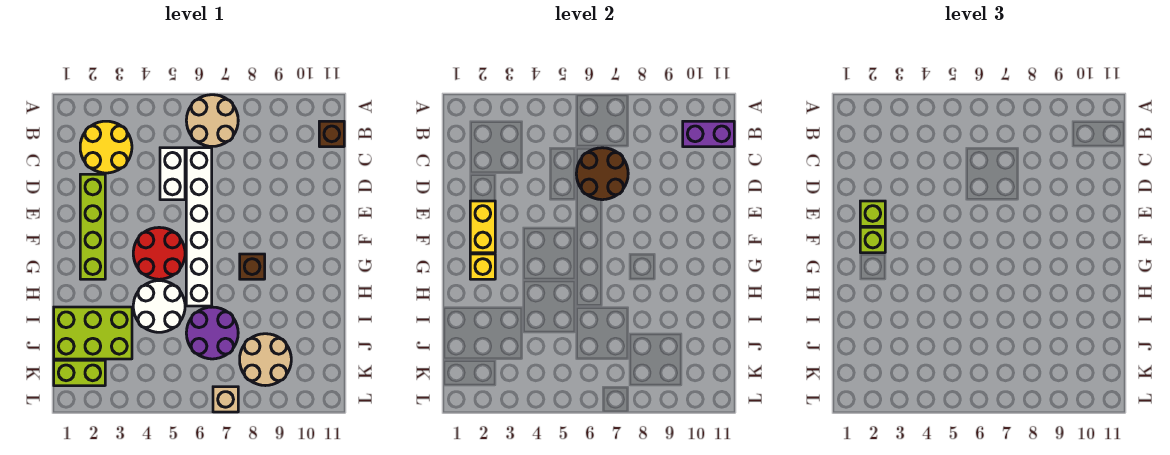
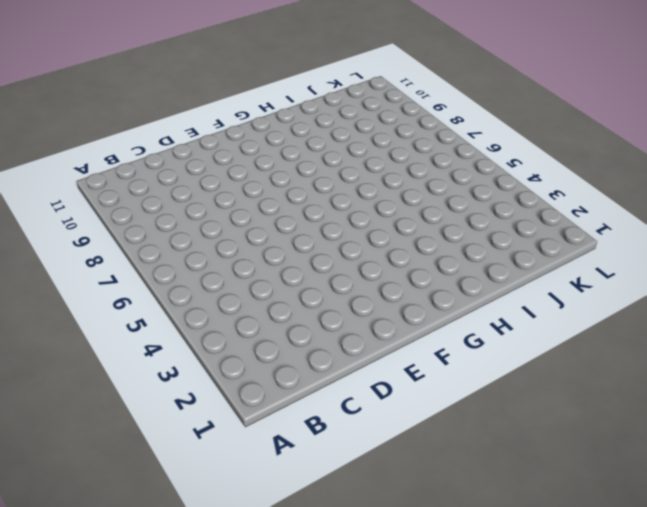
none -> tan 2x2 round brick [186,95,238,147]
none -> yellow 2x2 round brick [80,121,132,173]
none -> brown 1x1 brick [319,121,344,147]

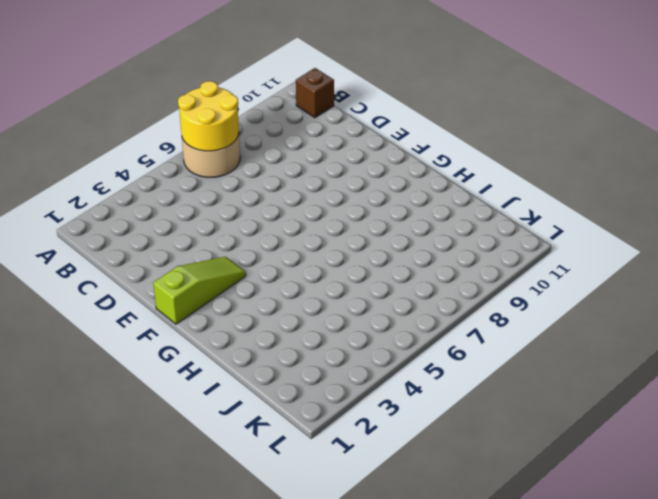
yellow 2x2 round brick [178,81,239,151] -> yellow 2x2 round brick moved to [80,121,132,173]
lime 1x3 slope [153,257,246,324] -> lime 1x4 brick [80,174,105,279]
none -> white 1x2 brick [160,148,185,200]
none -> white 1x6 brick [186,148,212,306]
none -> red 2x2 round brick [133,227,185,279]

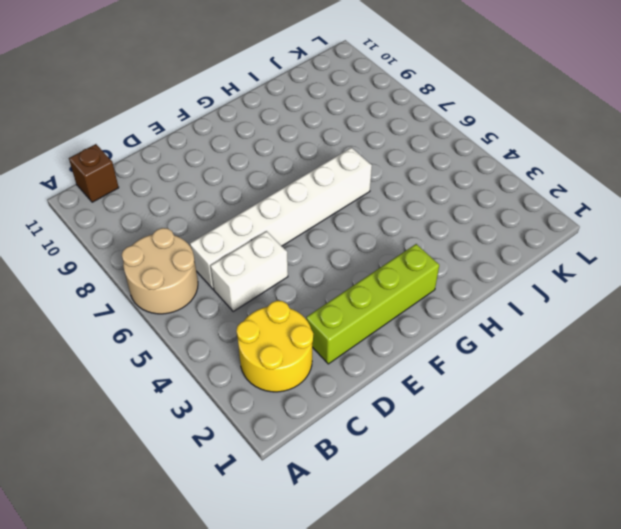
none -> red 2x2 round brick [133,227,185,279]
none -> brown 1x1 brick [240,254,265,279]
none -> white 2x2 round brick [133,281,185,332]

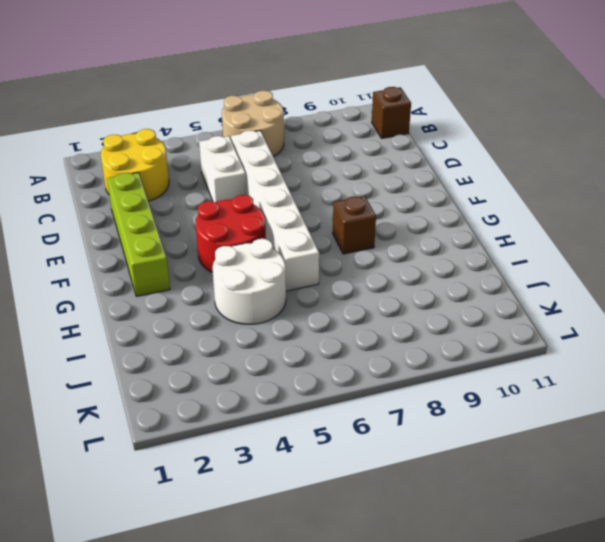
none -> lime 2x3 brick [54,307,132,359]
none -> purple 2x2 round brick [186,307,238,359]
none -> tan 2x2 round brick [240,334,291,386]

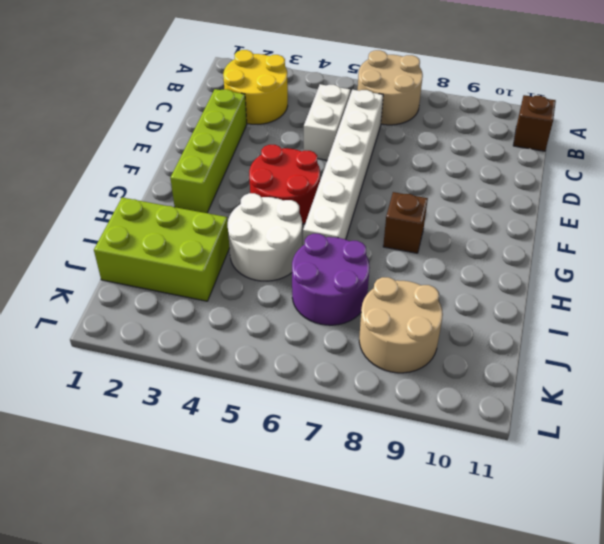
none -> lime 1x2 brick [54,360,105,386]
none -> tan 1x1 brick [213,387,238,412]
none -> purple 1x2 brick [683,121,734,147]

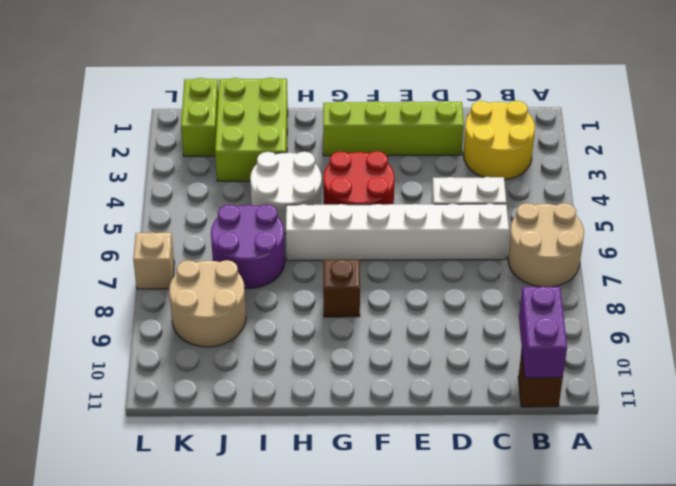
none -> brown 2x2 round brick [576,148,628,200]
none -> yellow 1x2 brick [470,201,495,253]
none -> yellow 1x1 brick [470,254,495,279]

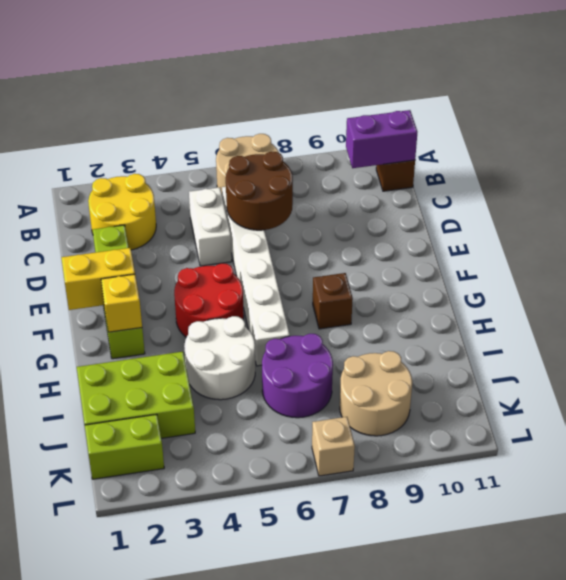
yellow 1x2 brick [61,248,135,310] -> yellow 1x2 brick turned to [470,201,495,253]
none -> lime 1x1 brick [860,201,885,226]
none -> lime 1x1 brick [860,227,885,253]

